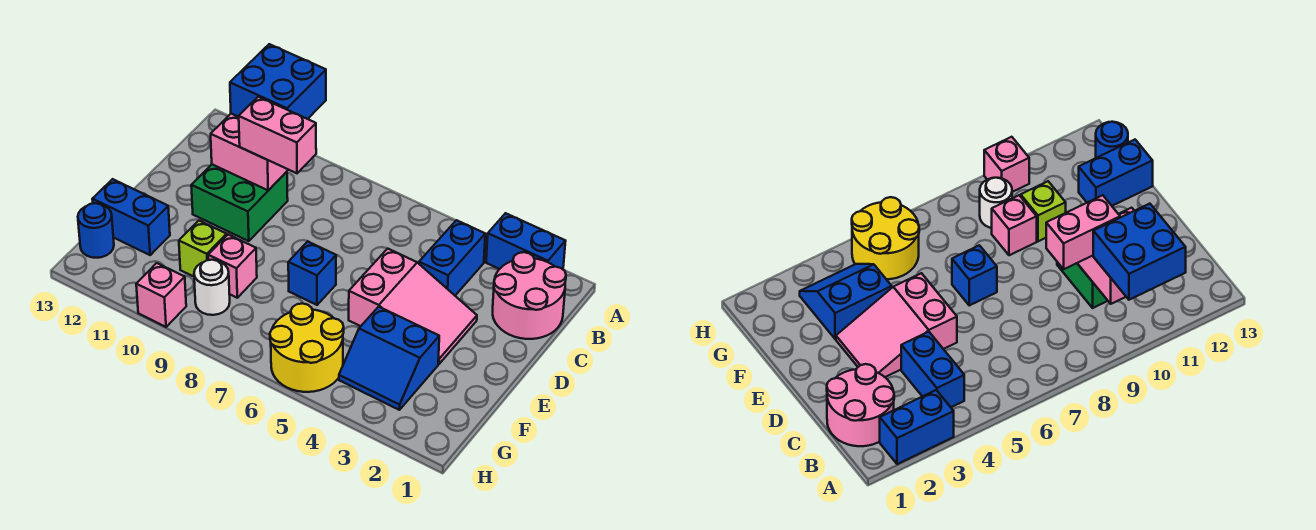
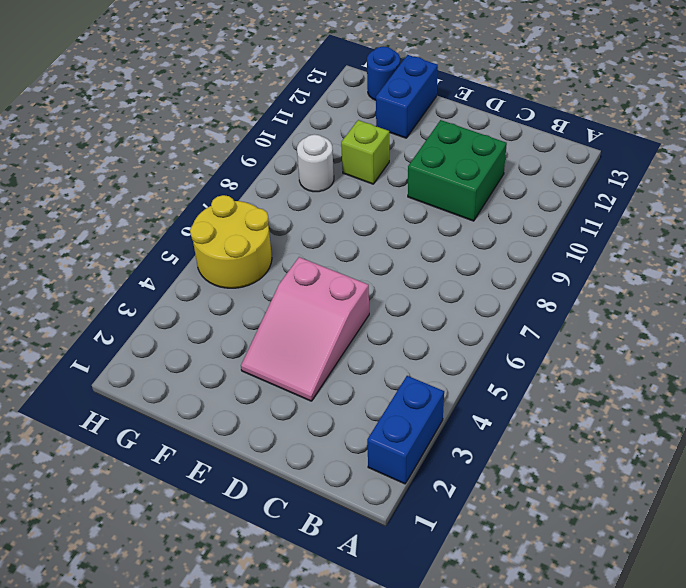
none -> pink 2x2 round brick [493,252,566,339]
none -> blue 1x2 brick [419,220,485,295]
none -> blue 1x1 brick [288,241,336,305]

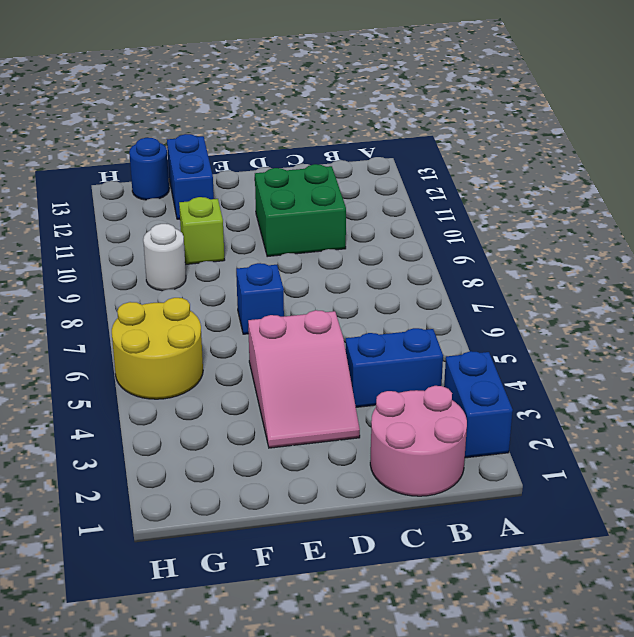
none -> blue 2x2 slope [339,307,439,410]
none -> pink 1x1 brick [208,235,257,298]
none -> pink 1x1 brick [136,263,186,327]

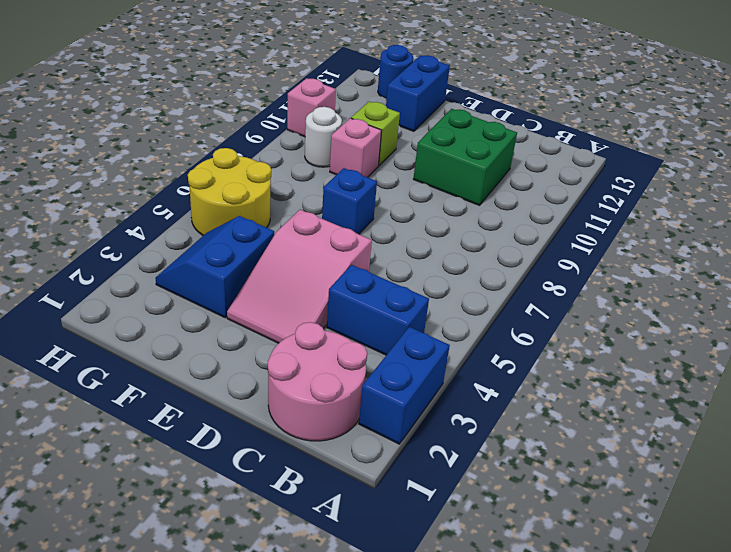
none -> pink 2x2 brick [211,114,288,190]
none -> blue 2x2 brick [230,44,326,119]
none -> pink 1x2 brick [239,97,316,173]

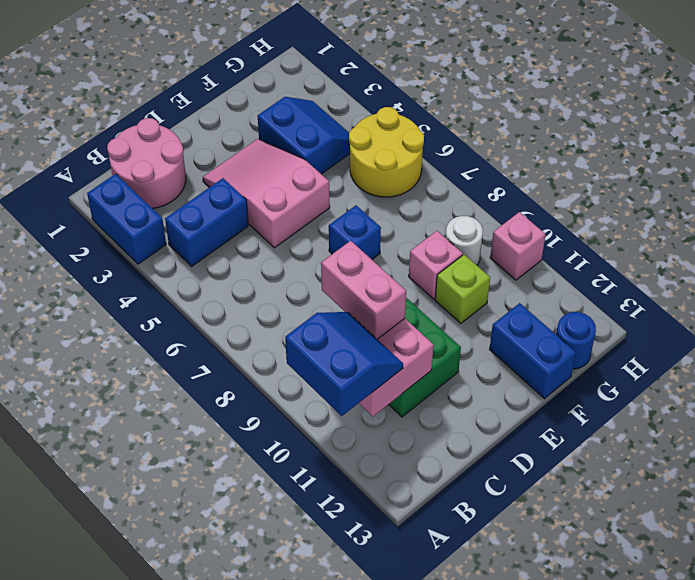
blue 2x2 slope [285,312,403,416] -> blue 2x2 brick [230,44,326,119]

